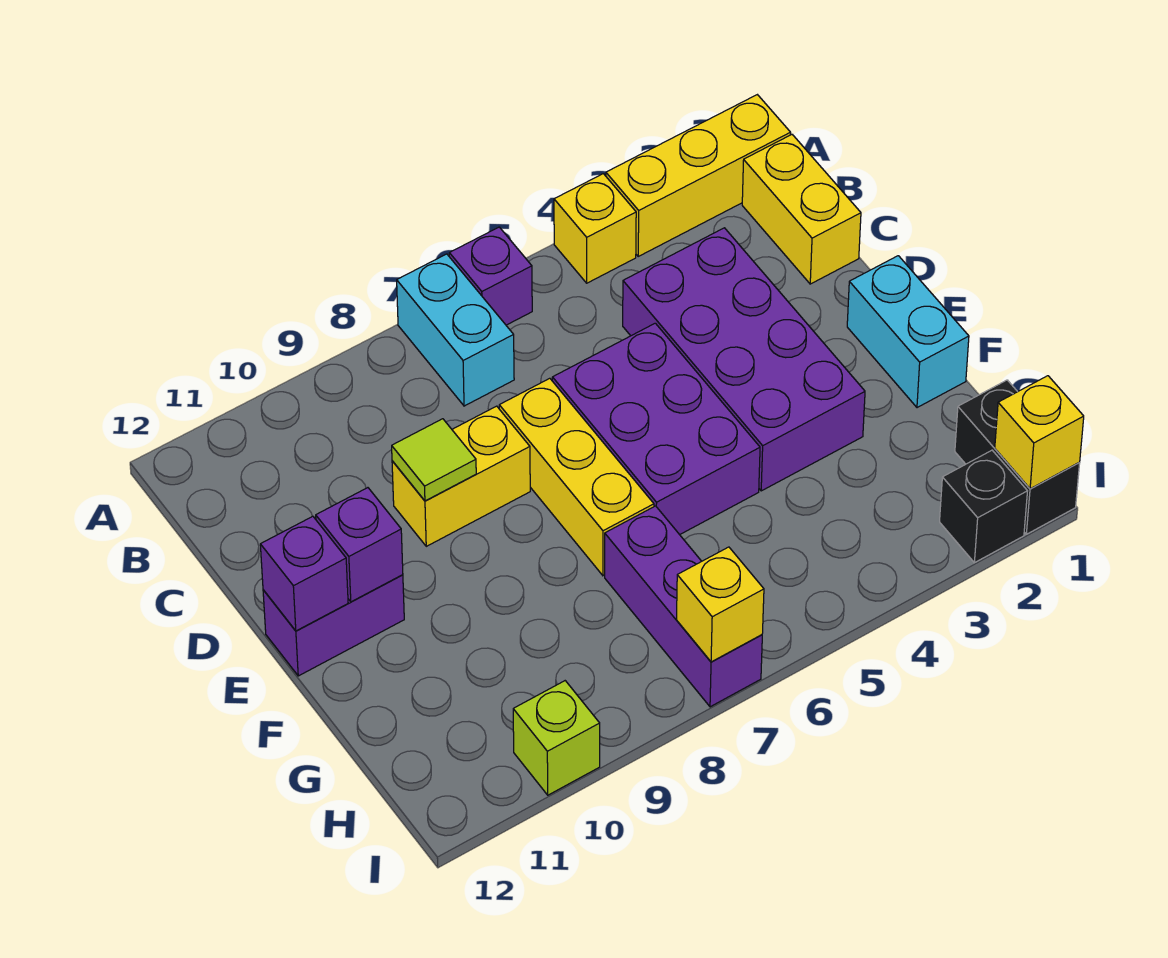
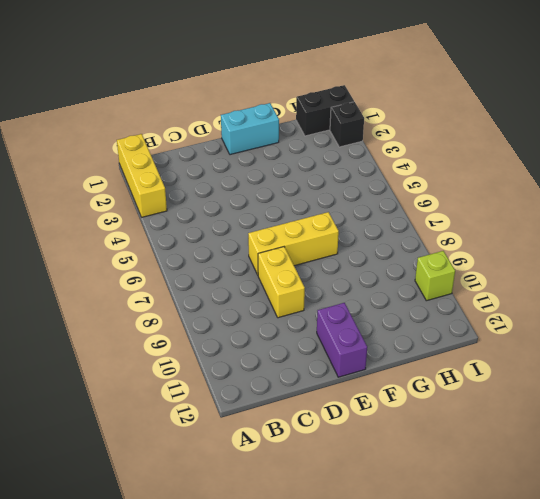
none -> yellow 1x1 brick [554,174,636,283]
none -> purple 1x1 brick [449,227,532,325]
none -> cyan 1x2 brick [397,254,514,406]

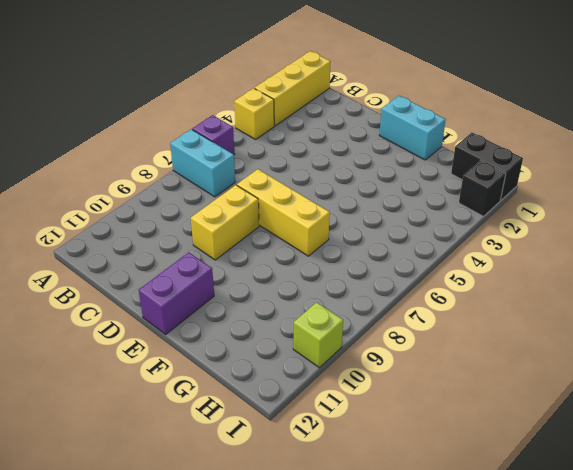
none -> yellow 1x2 brick [742,135,861,284]
none -> purple 2x4 brick [623,228,865,491]
none -> purple 2x3 brick [552,323,760,535]

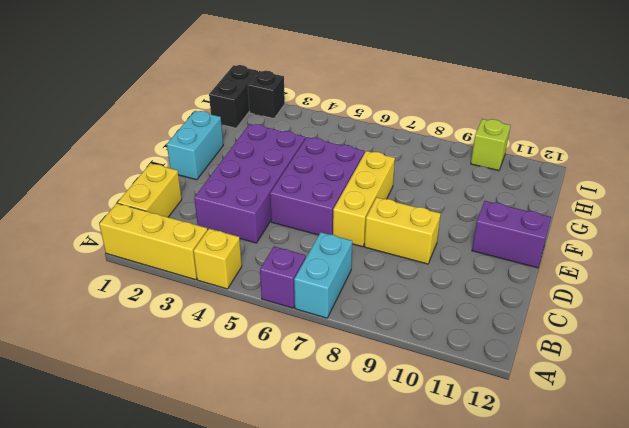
none -> purple 1x3 brick [605,506,762,707]
none -> lime 1x1 tile [392,419,476,501]
none -> purple 1x1 brick [316,488,403,602]

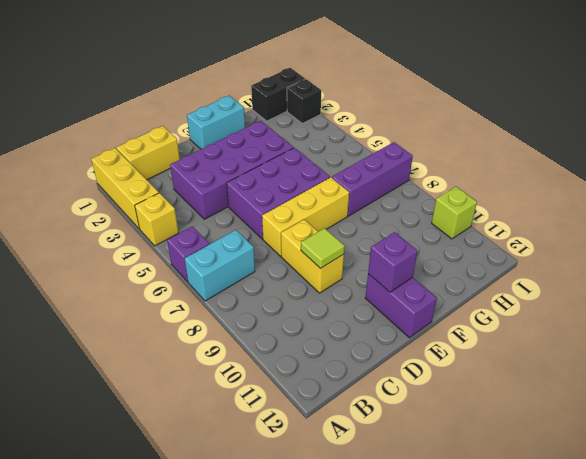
none -> purple 1x1 brick [260,516,348,631]
none -> yellow 1x1 brick [995,376,1084,489]
none -> yellow 1x1 brick [677,547,764,662]

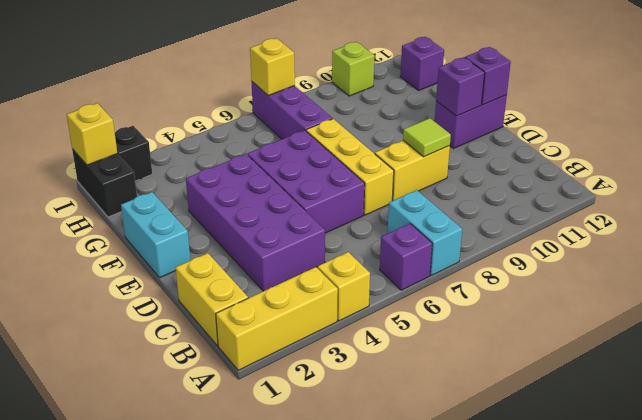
purple 1x1 brick [400,37,444,90] -> none

